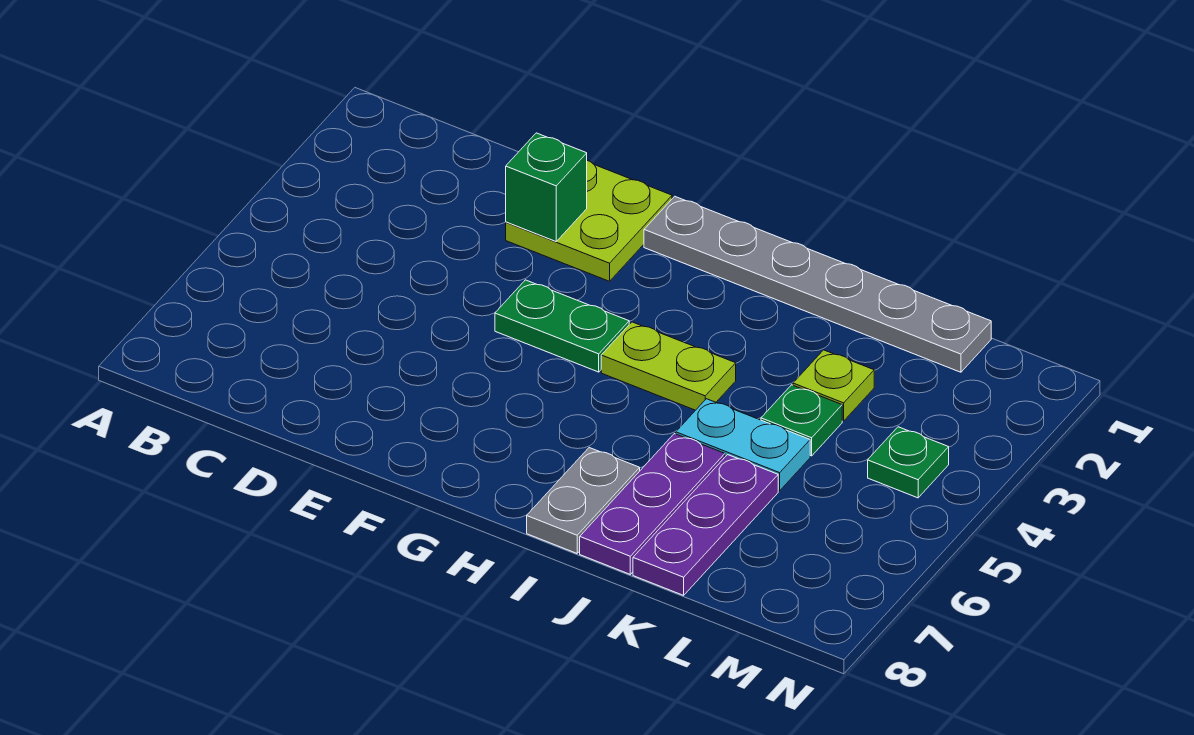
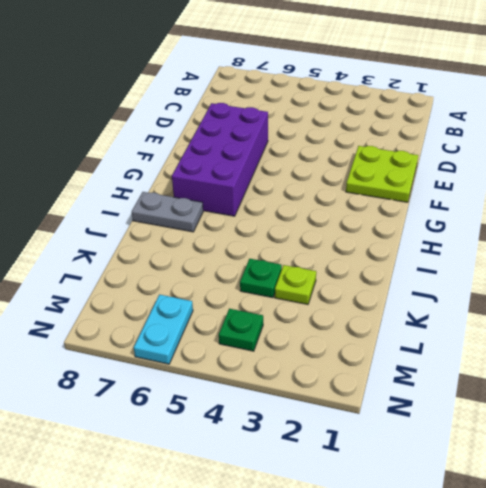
purple 2x4 brick [172,103,268,216] -> none
cyan 1x2 plate [134,295,193,364] -> cyan 1x2 plate moved to [676,399,810,491]
none -> green 1x2 plate [495,280,629,372]
none -> grey 1x6 plate [644,196,991,372]
none -> lime 1x2 plate [601,322,736,410]

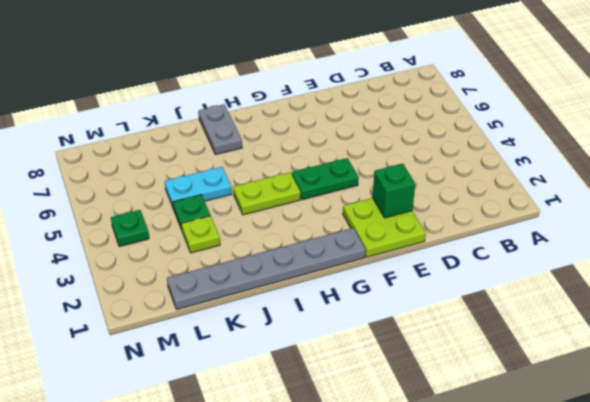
none -> purple 1x3 plate [580,434,725,574]
none -> purple 1x3 plate [633,455,778,595]

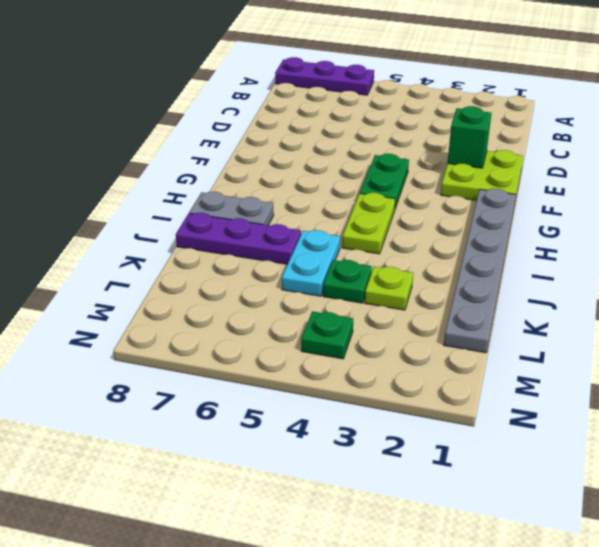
purple 1x3 plate [275,57,374,95] -> purple 1x3 plate moved to [633,455,778,595]

